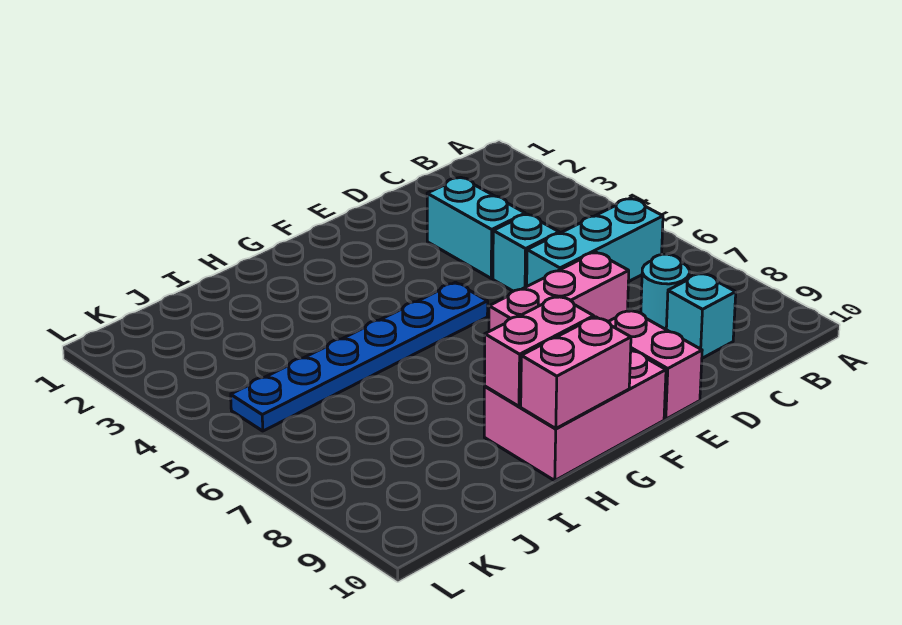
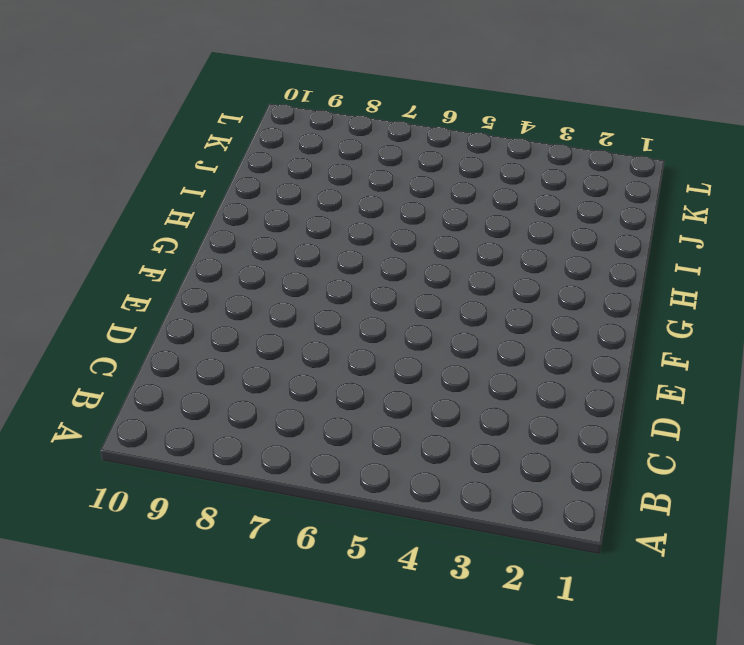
none -> cyan 1x3 brick [527,198,663,286]
none -> cyan 1x1 round brick [641,254,689,329]

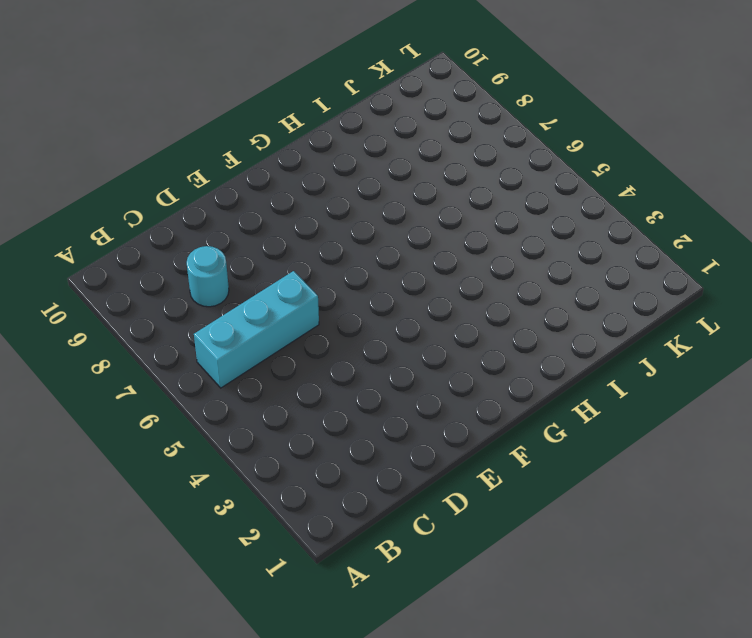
none -> cyan 1x1 brick [666,273,736,358]
none -> cyan 1x2 brick [427,178,525,278]

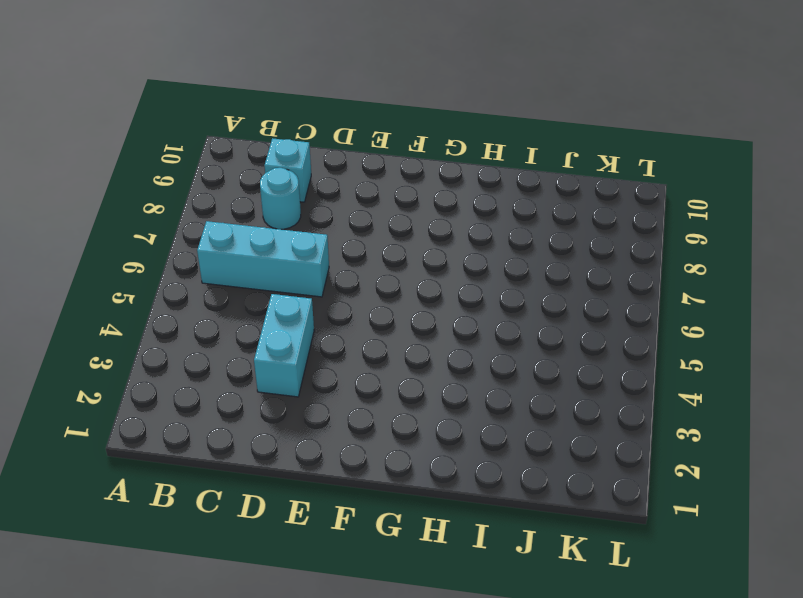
none -> cyan 1x1 brick [493,214,559,291]
none -> pink 1x3 brick [489,252,629,331]

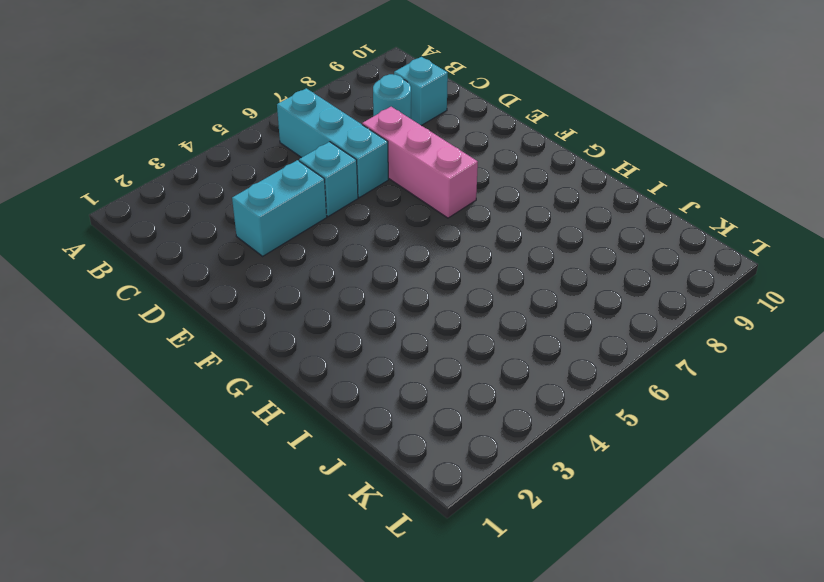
none -> pink 1x2 brick [608,310,702,419]
none -> blue 1x6 plate [231,282,488,431]

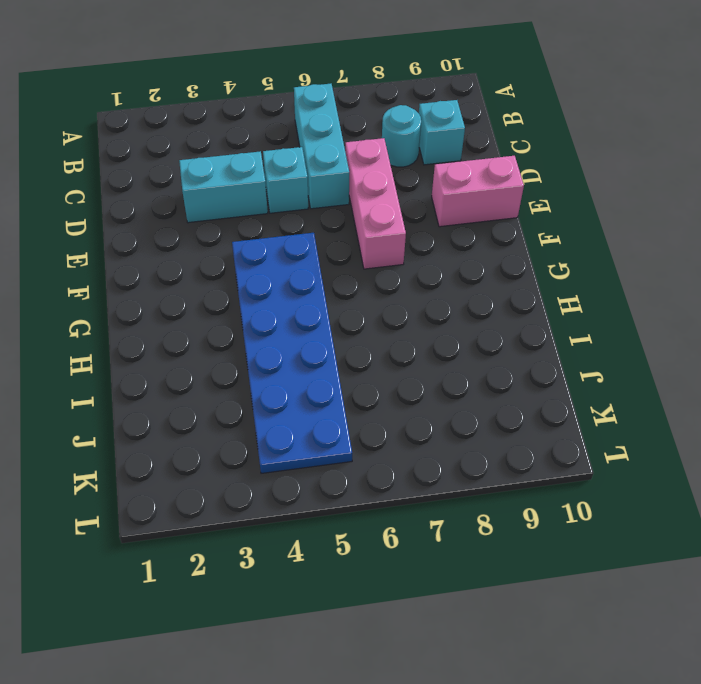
blue 2x6 plate [232,233,352,473] -> blue 1x6 plate [231,282,488,431]
none -> pink 2x3 brick [484,350,666,480]
none -> pink 1x2 brick [485,296,594,406]

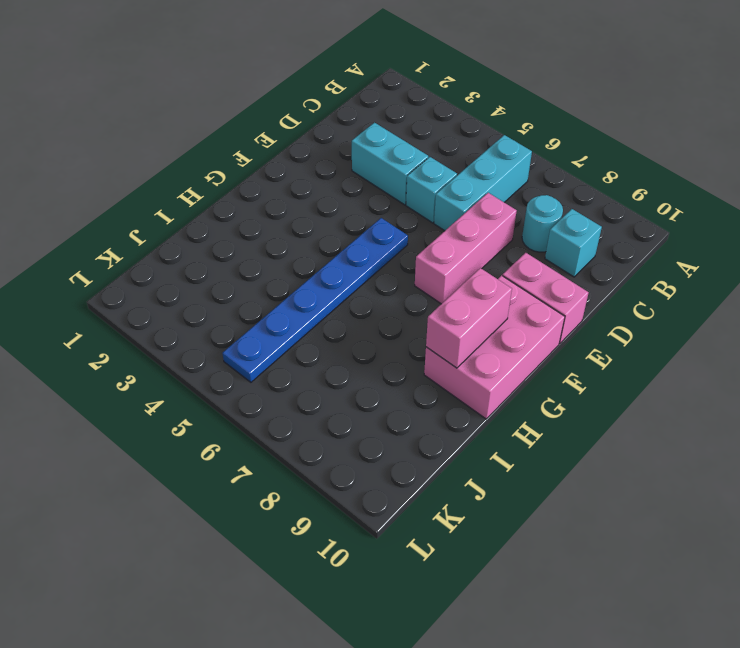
none -> pink 1x2 brick [521,317,631,428]

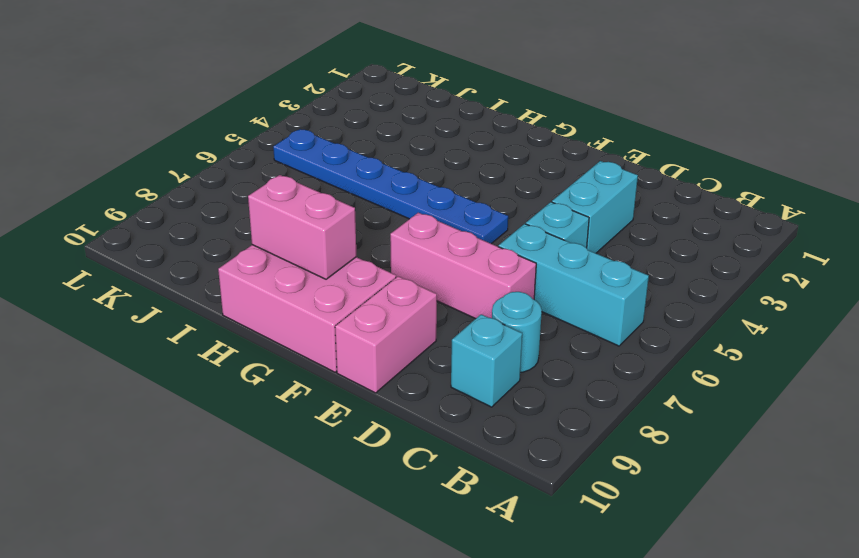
none -> pink 1x2 brick [521,317,631,428]

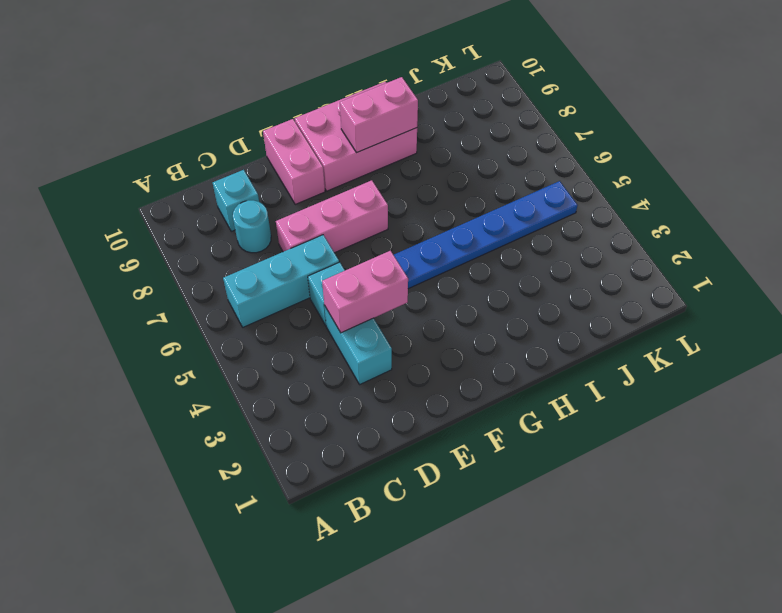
pink 1x2 brick [322,251,408,333] -> pink 1x2 brick moved to [521,317,631,428]

